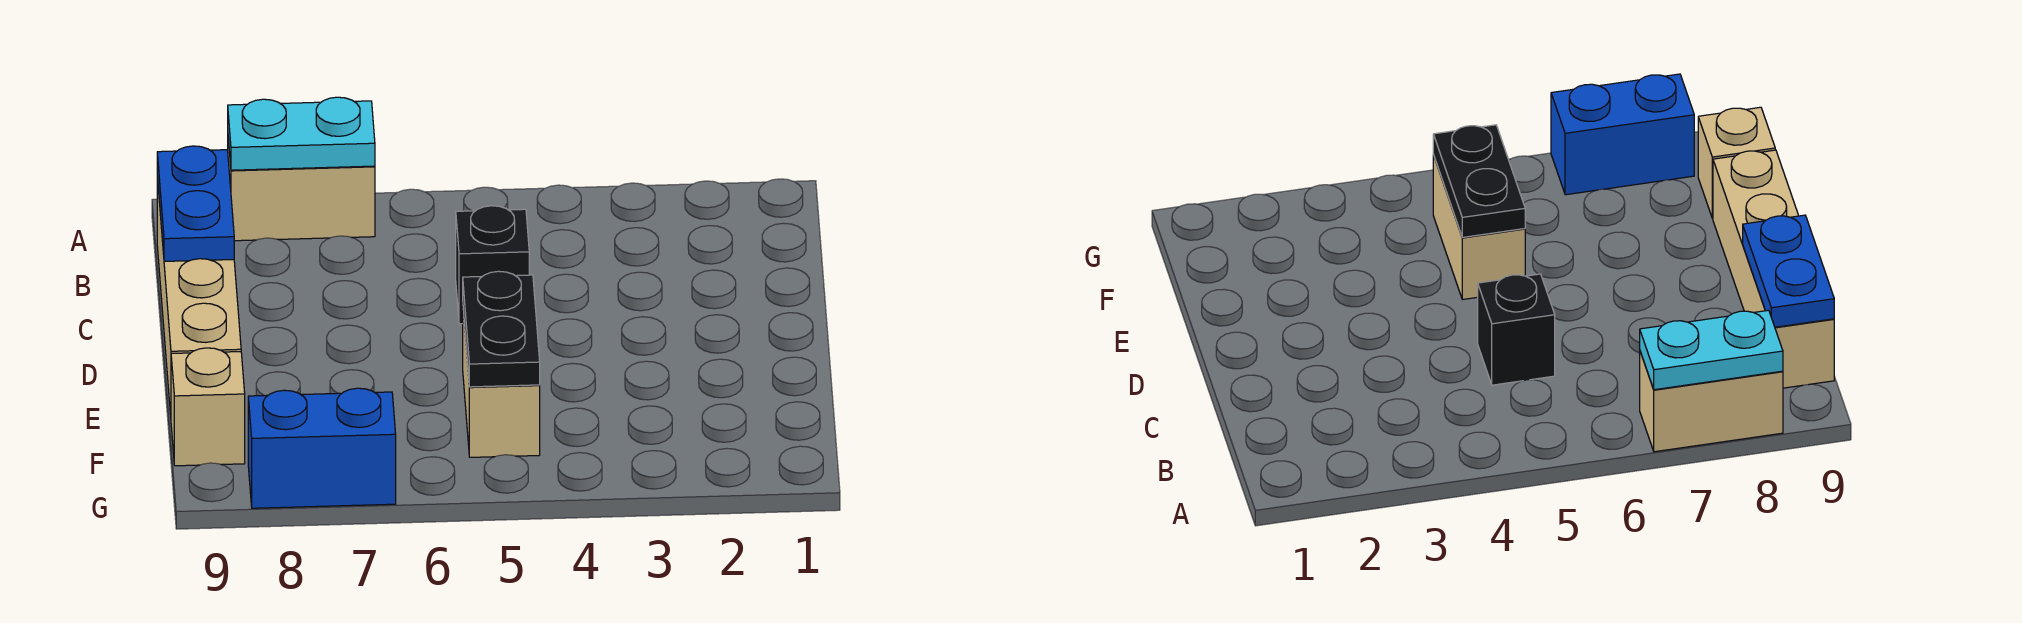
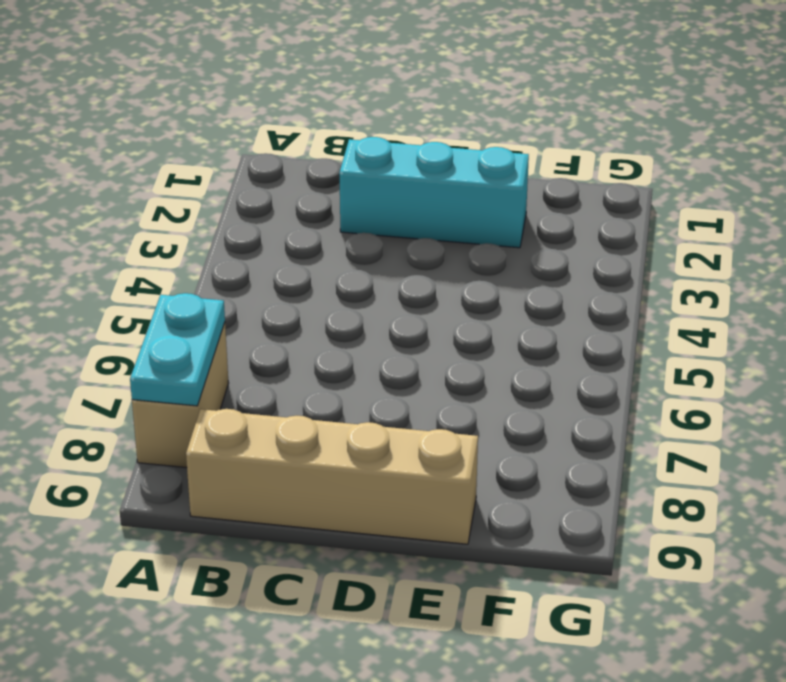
cyan 1x3 brick [339,137,529,248] -> none
none -> black 1x1 brick [456,206,529,324]
none -> tan 1x2 brick [463,310,540,457]

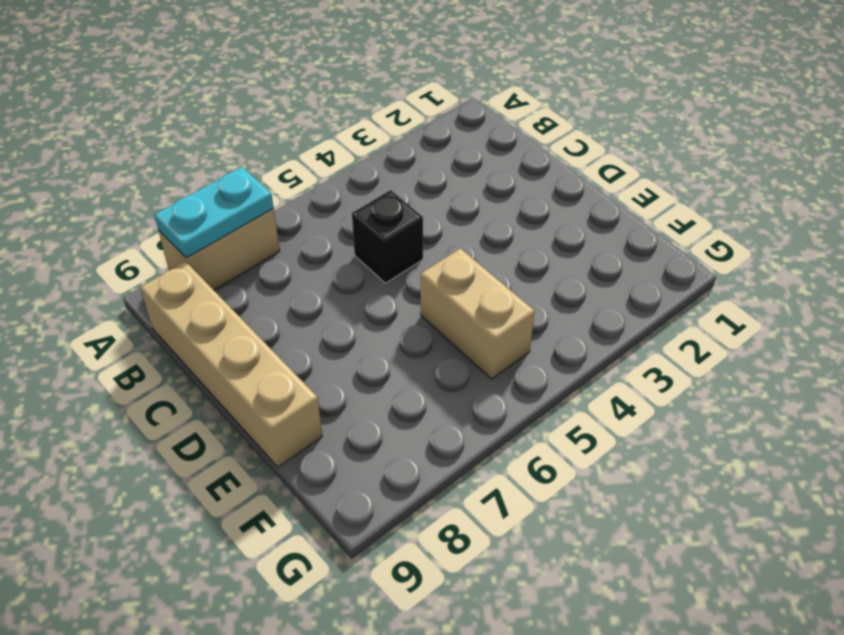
none -> tan 1x1 brick [171,348,245,466]
none -> blue 1x2 brick [248,388,396,508]

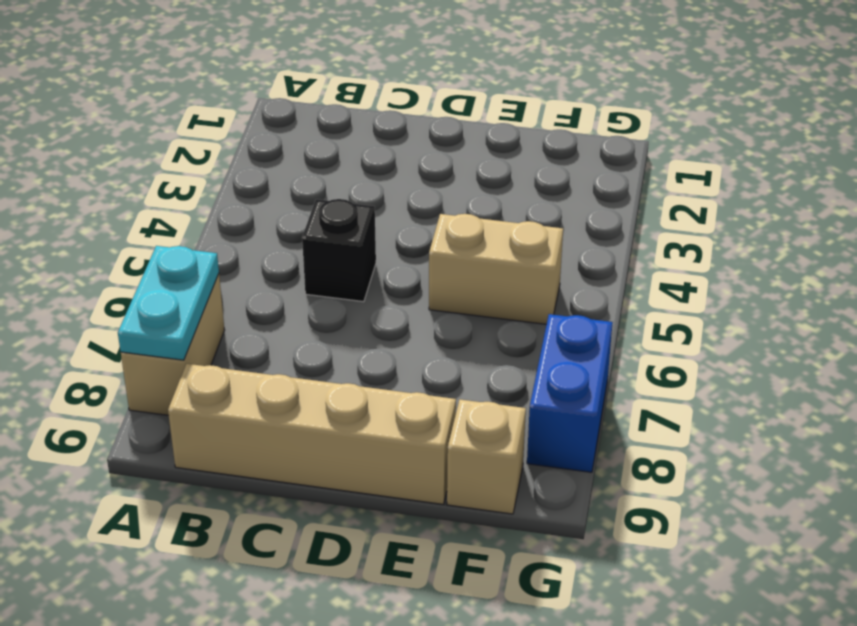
none -> blue 1x2 plate [157,146,234,261]
none -> black 1x2 plate [463,271,540,387]

